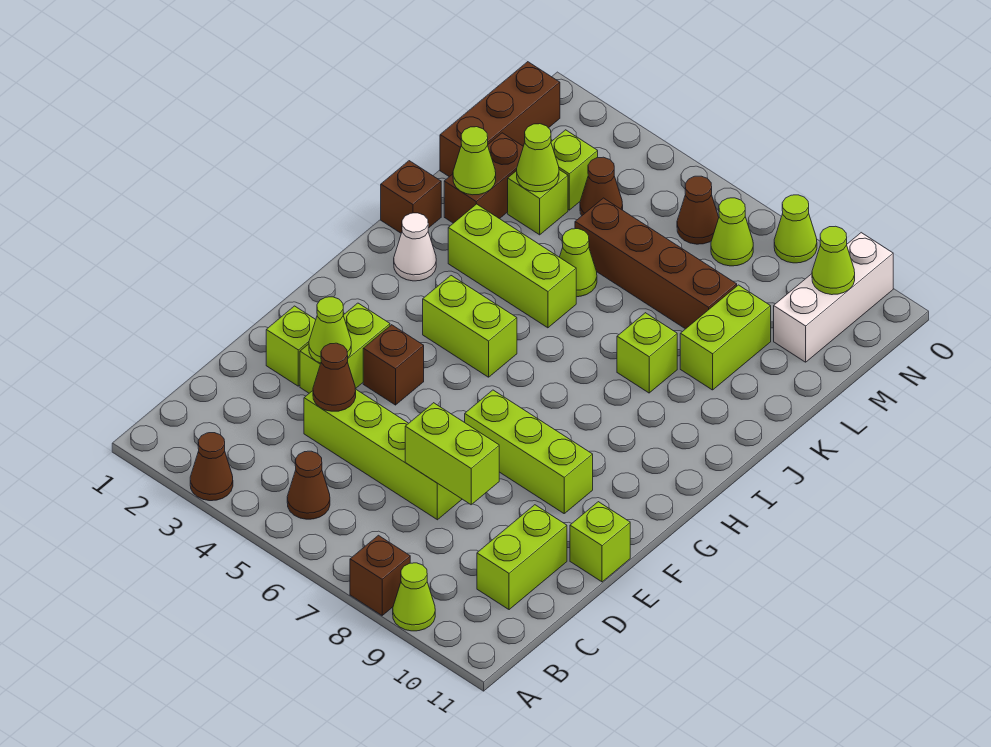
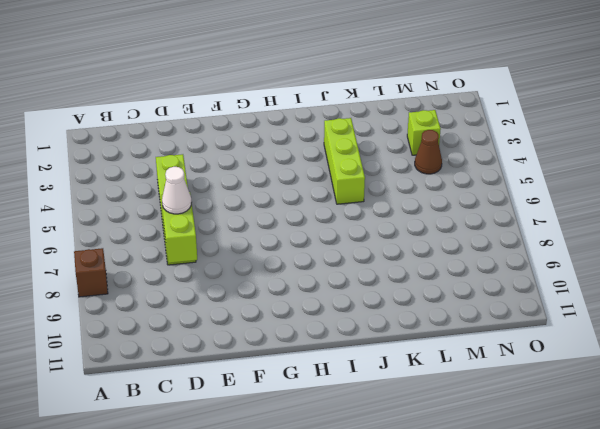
white 1x1 cone [162,167,192,214] -> white 1x1 cone moved to [394,213,436,281]
none -> brown 1x1 cone [190,433,233,501]
none -> lime 1x1 cone [393,563,435,631]
none -> brown 1x1 cone [287,451,330,519]
none -> lime 1x2 brick [477,505,567,610]

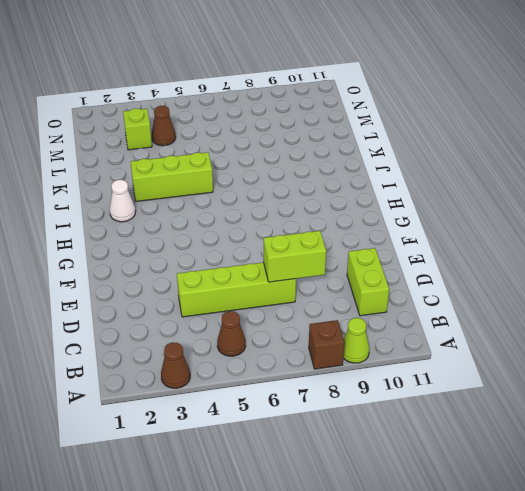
none -> lime 1x1 brick [266,306,316,386]
none -> lime 1x2 brick [300,303,390,393]
none -> lime 1x1 brick [570,502,630,582]
none -> brown 1x1 brick [363,325,424,405]

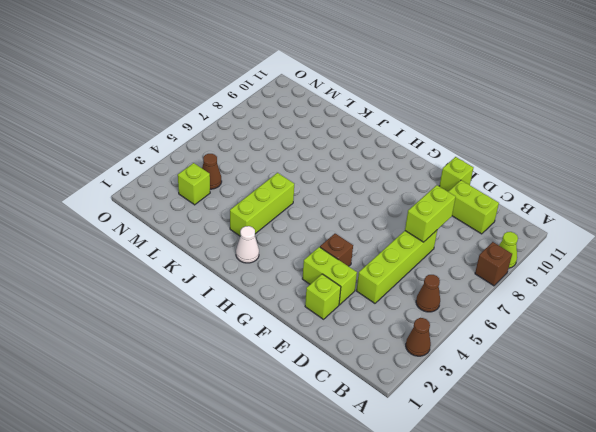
none -> lime 1x3 brick [465,390,593,513]
none -> lime 1x2 brick [423,276,517,377]
none -> brown 1x1 brick [381,161,441,233]
none -> lime 1x1 brick [617,313,677,393]

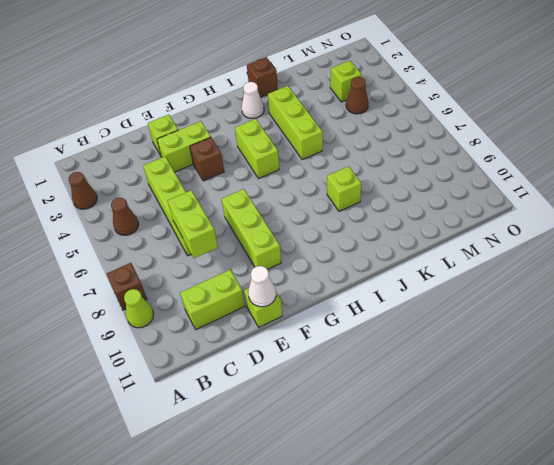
white 1x1 cone [248,266,276,307] -> none
none -> brown 1x2 brick [444,133,523,223]
none -> lime 1x1 cone [560,229,597,297]
none -> lime 1x2 brick [680,285,771,390]
none -> brown 1x3 brick [440,62,560,177]

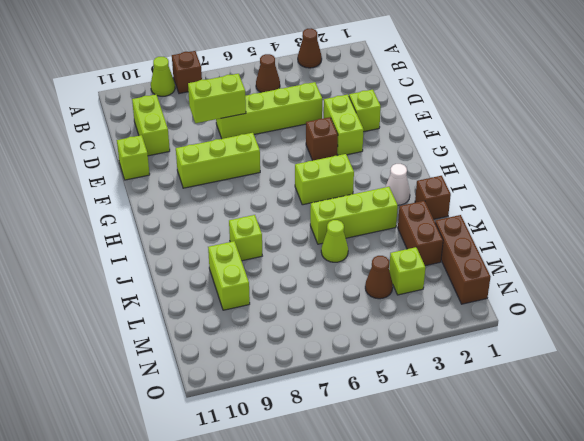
none -> lime 1x1 brick [508,170,568,235]
none -> brown 1x4 brick [575,198,737,329]
none -> white 1x3 brick [774,233,893,362]
none -> brown 1x1 cone [677,176,719,244]

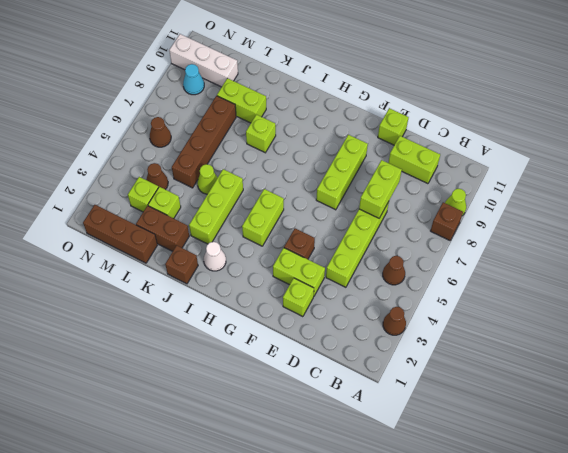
cyan 1x1 cone [183,64,204,95] -> none
none -> lime 1x1 cone [711,198,753,266]
none -> lime 1x1 cone [774,195,817,263]
none -> brown 1x1 cone [313,343,356,411]
none -> lime 1x1 cone [309,297,351,363]

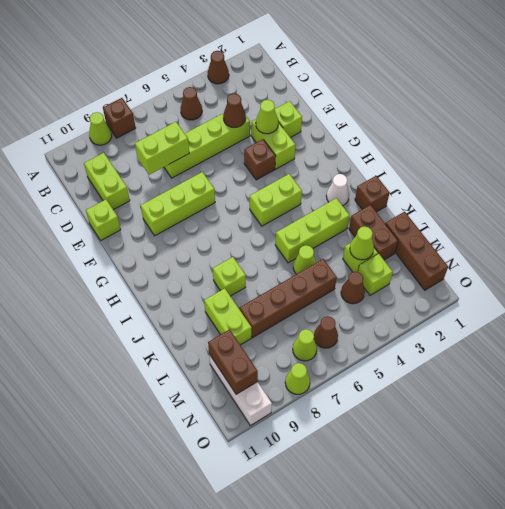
brown 1x2 brick [208,329,258,394] -> lime 1x1 cone [812,226,855,295]
none -> lime 1x1 cone [453,127,496,195]

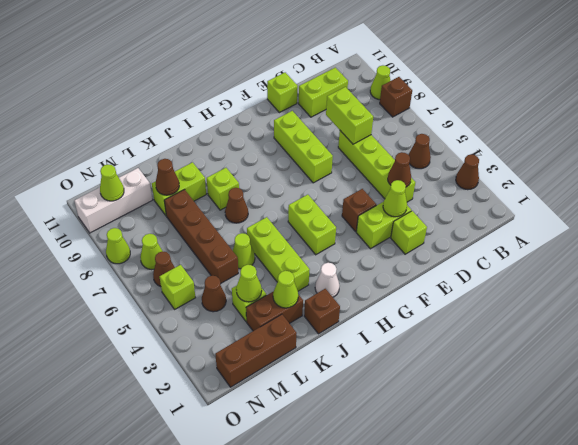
brown 1x1 cone [225,188,248,223] -> none
brown 1x1 cone [156,159,179,195] -> none
lime 1x1 brick [160,265,195,309] -> lime 1x1 brick moved to [551,130,598,210]

